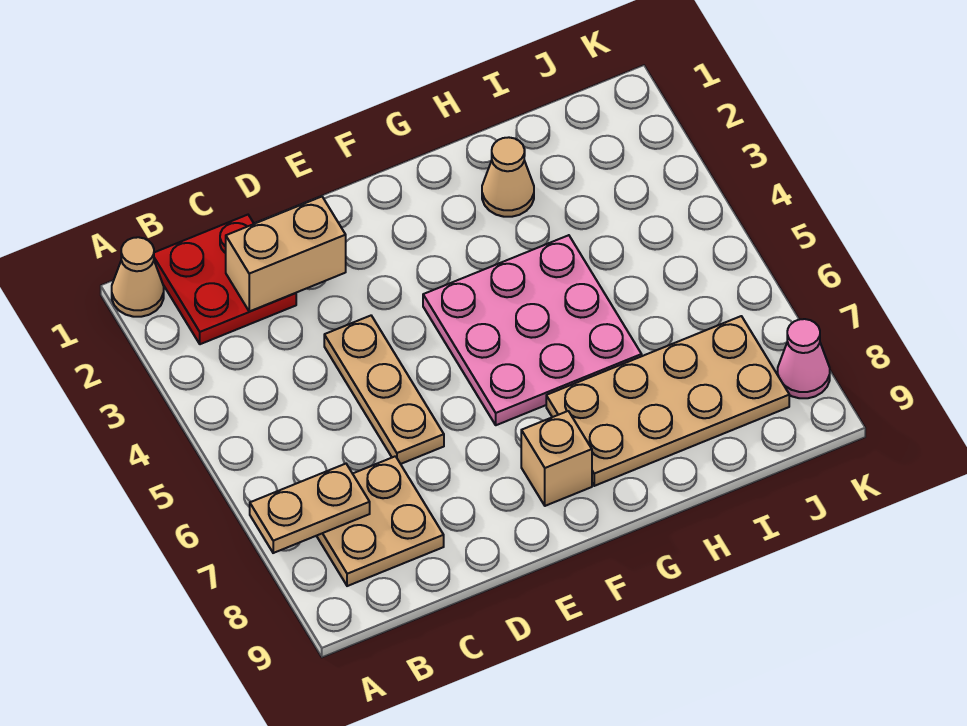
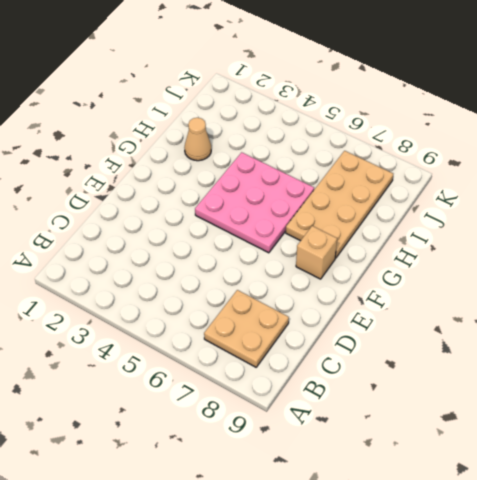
none -> tan 1x1 cone [112,237,164,317]
none -> red 2x2 plate [154,215,296,344]

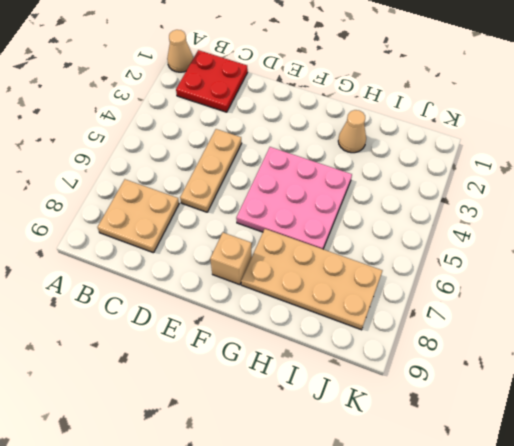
none -> pink 1x1 cone [778,319,830,398]
none -> tan 1x2 plate [250,464,370,553]

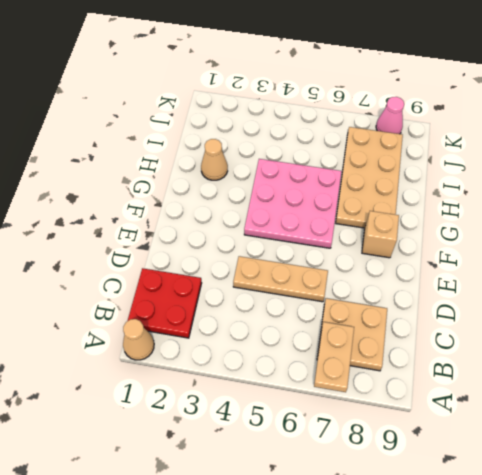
none -> tan 1x2 brick [226,197,346,312]

